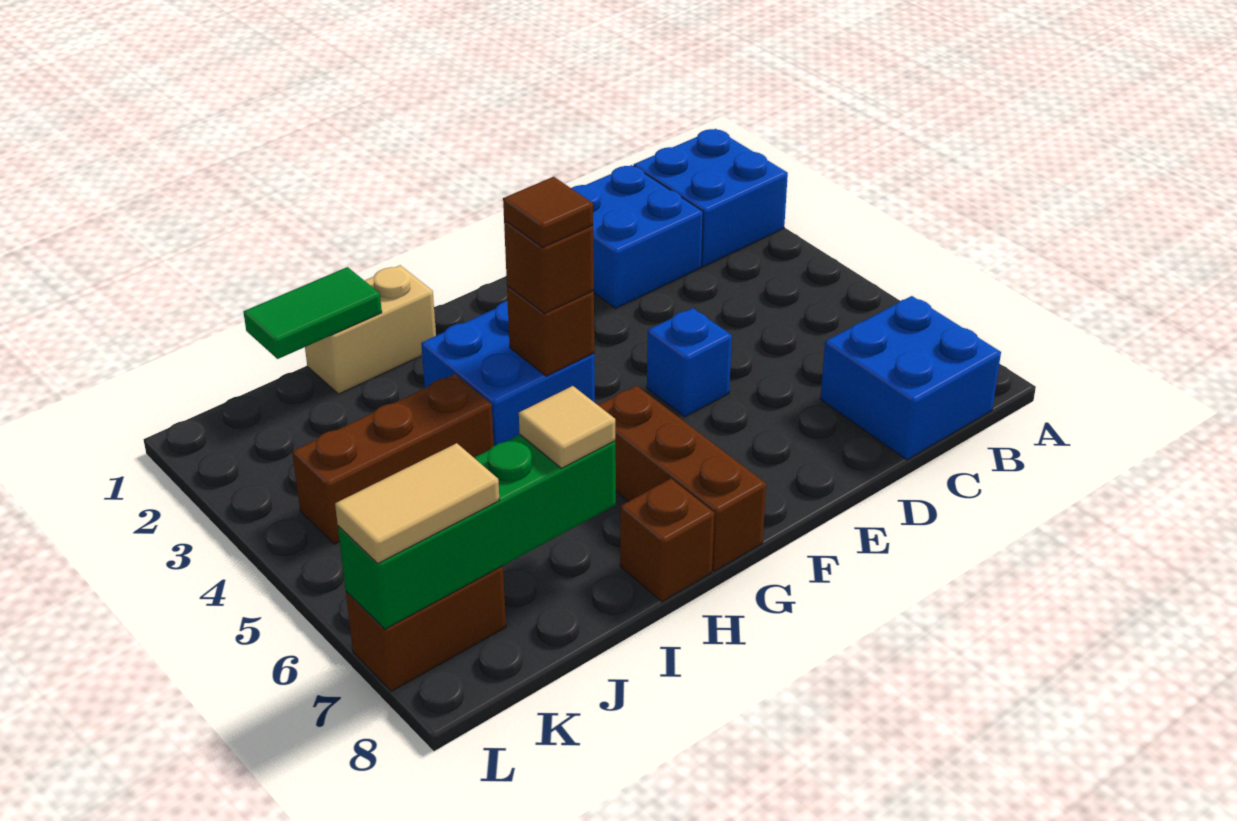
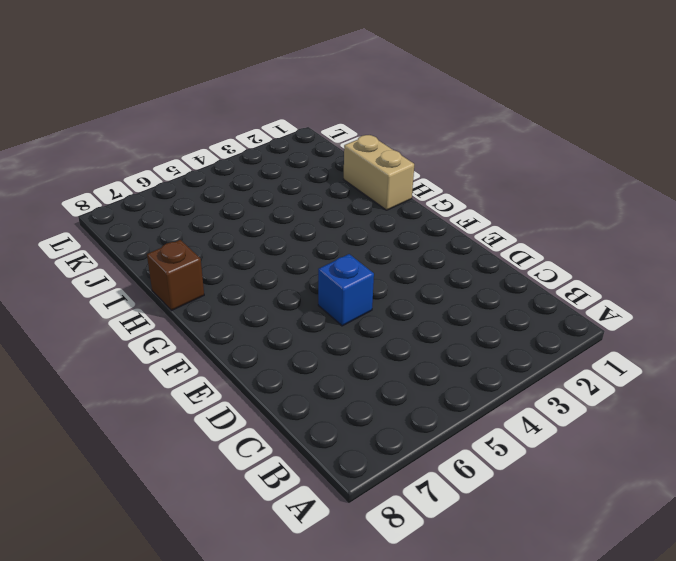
none -> blue 2x2 brick [634,129,788,267]
none -> blue 2x2 brick [820,296,1001,460]
none -> blue 2x2 brick [571,165,703,308]

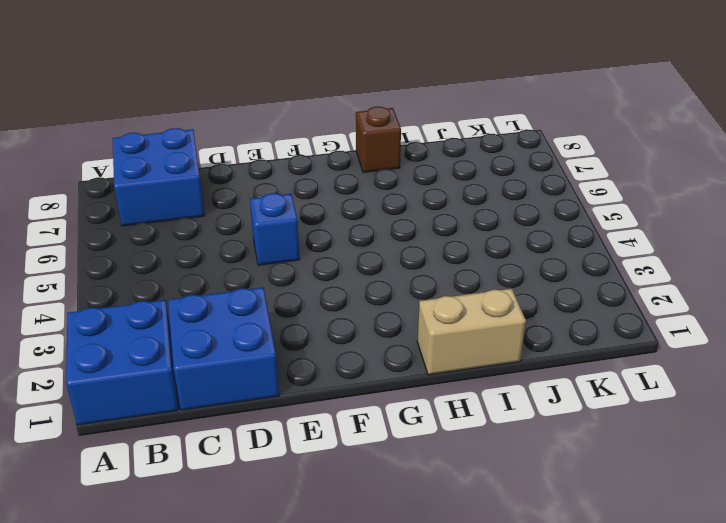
none -> blue 2x2 brick [421,301,595,446]
none -> brown 1x3 brick [598,386,766,571]
none -> brown 1x3 brick [292,374,494,544]

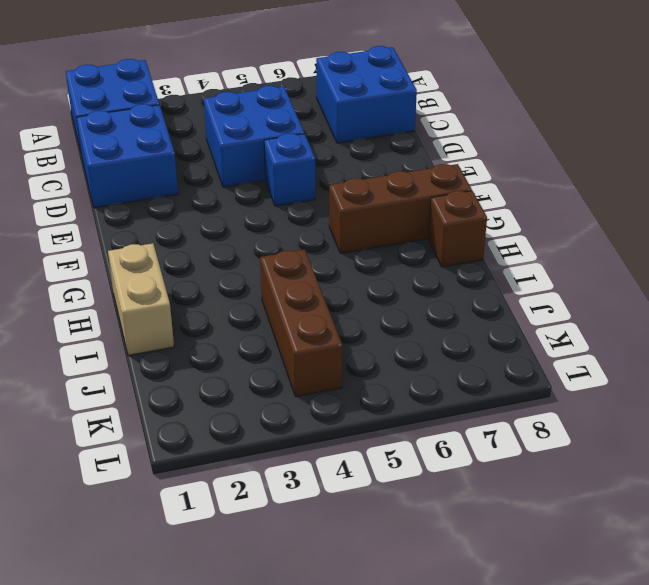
blue 2x2 brick [204,86,304,187] -> blue 2x2 brick moved to [421,301,595,446]
none -> brown 1x2 brick [346,566,506,691]
none -> brown 1x1 brick [507,286,594,376]
none -> green 1x2 tile [244,267,382,359]

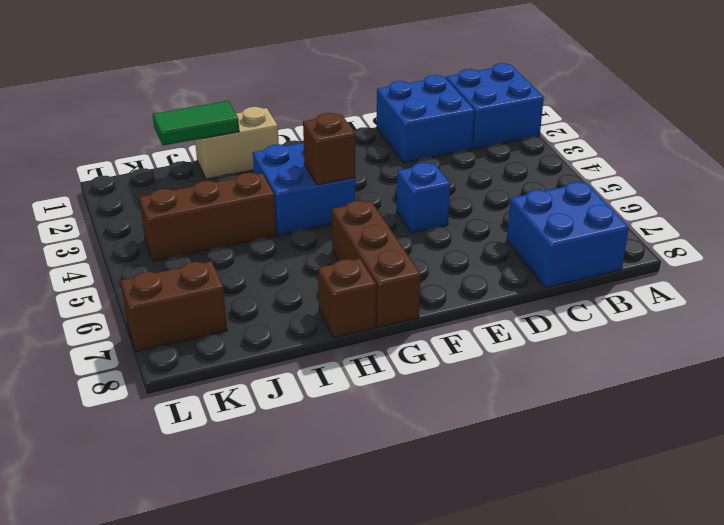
none -> green 1x4 brick [338,435,616,629]
none -> brown 1x1 brick [504,220,594,314]
none -> tan 1x1 tile [519,386,615,468]

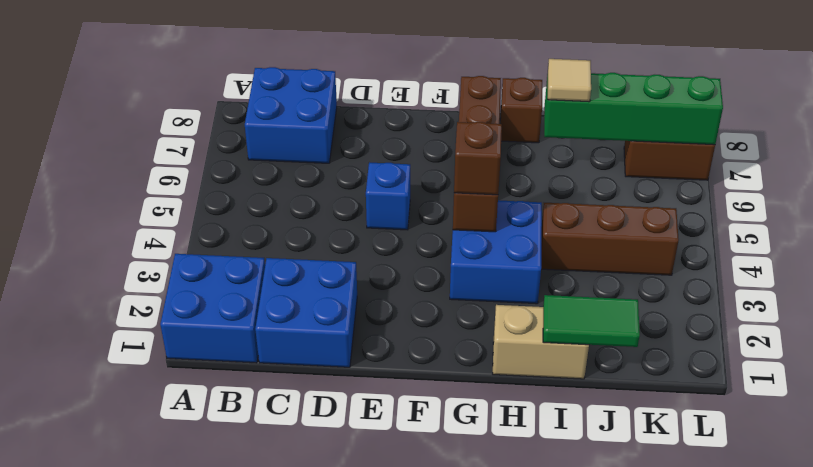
none -> tan 1x2 tile [335,443,500,563]
none -> brown 1x1 tile [503,177,593,248]

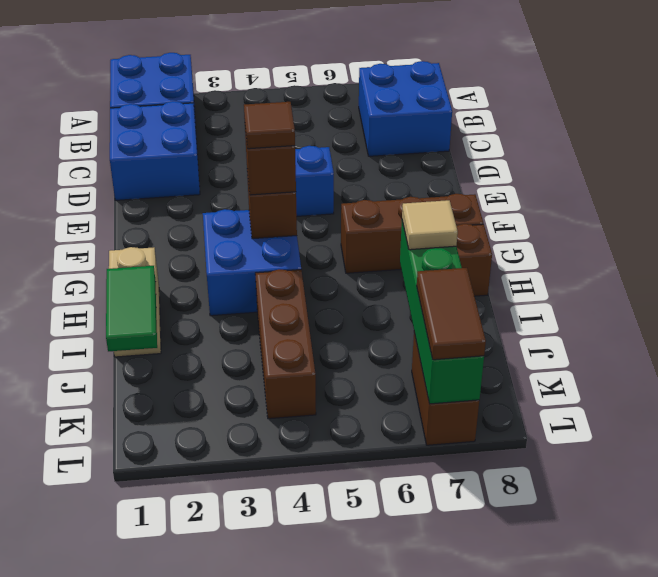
brown 1x2 tile [417,268,486,360] -> tan 1x2 tile [335,443,500,563]

